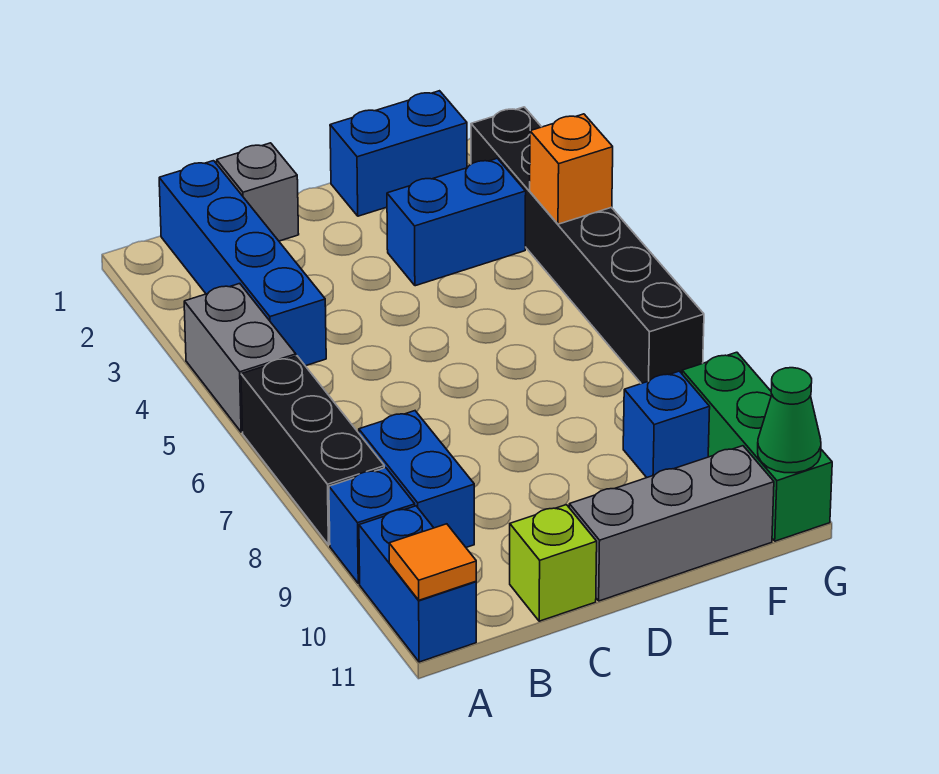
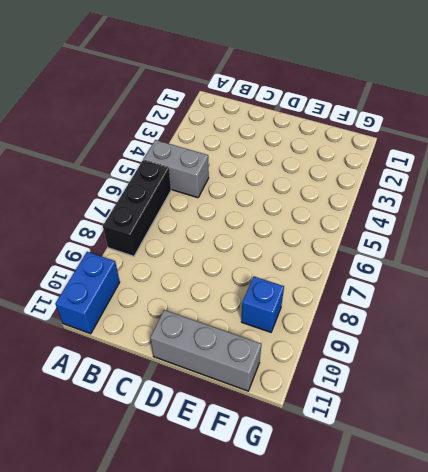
grey 1x2 brick [144,140,209,198] -> grey 1x2 brick turned to [184,284,296,432]
none -> blue 1x1 brick [329,468,415,583]
none -> blue 1x4 brick [159,161,326,366]
none -> blue 1x2 brick [359,411,474,547]

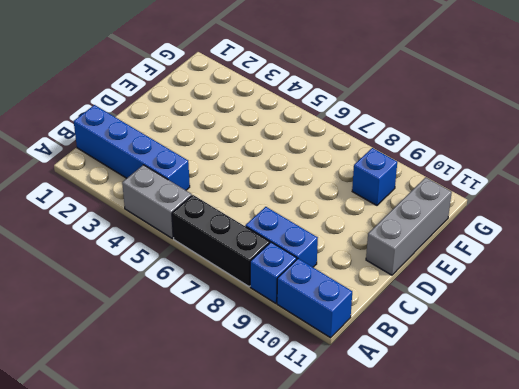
none -> grey 1x1 brick [217,143,299,241]
none -> lime 1x1 brick [510,505,597,621]
none -> blue 1x2 brick [330,91,467,216]

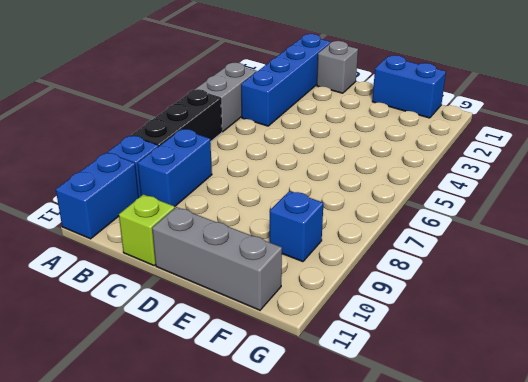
none -> blue 1x2 brick [387,158,526,286]
none -> black 1x6 brick [471,107,704,384]
none -> green 1x3 brick [682,352,832,541]

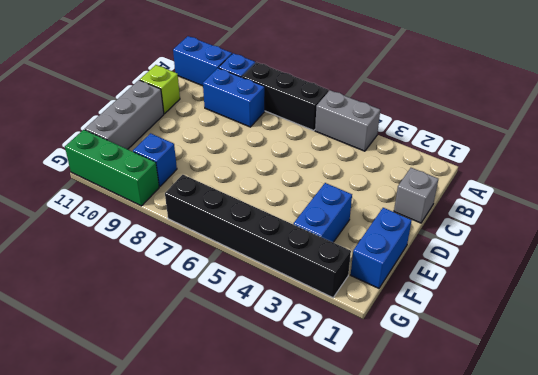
none -> blue 1x4 brick [159,161,326,366]
none -> orange 1x1 tile [389,524,476,600]
none -> orange 1x1 brick [530,114,613,224]

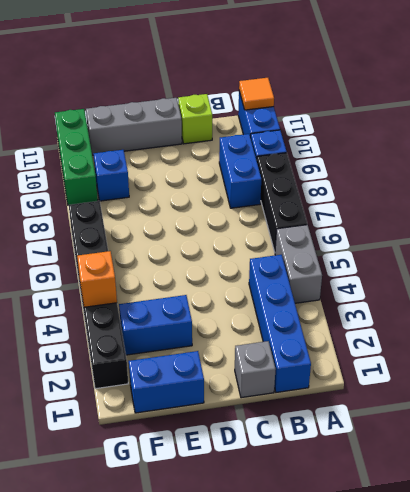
none -> green 1x1 cone [758,368,821,473]

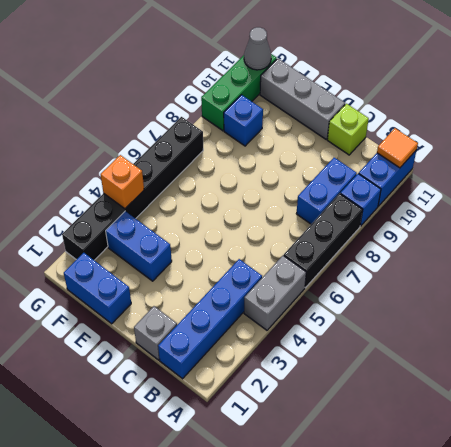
grey 1x1 cone [244,27,271,70] -> green 1x1 cone [758,368,821,473]

